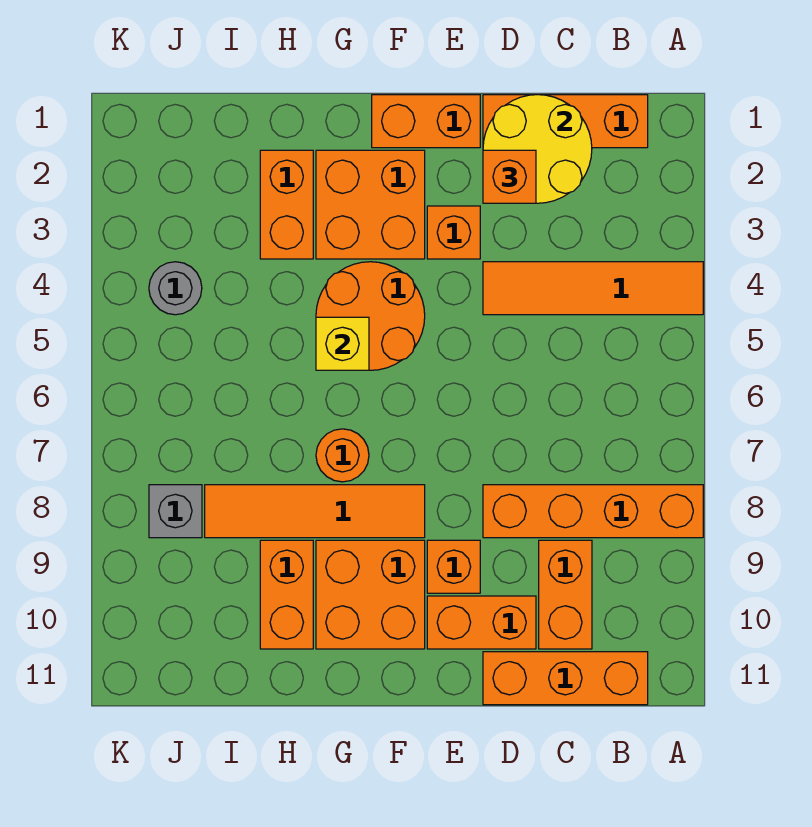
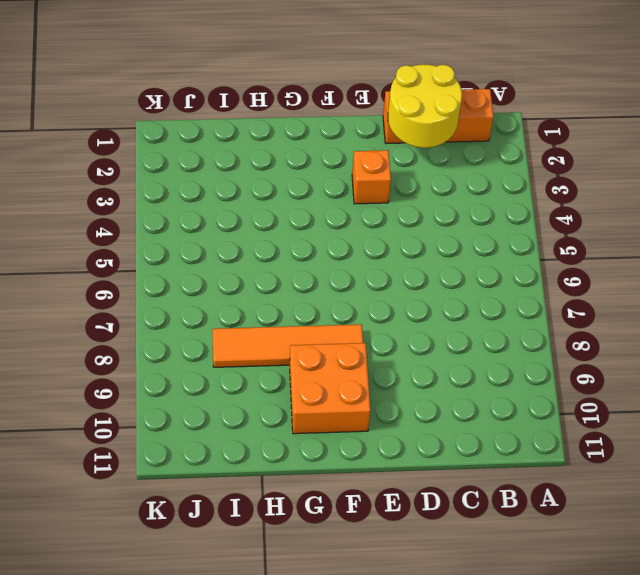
none -> orange 1x4 tile [483,262,703,315]
none -> orange 1x4 brick [483,485,703,538]
none -> orange 1x3 brick [483,652,648,705]

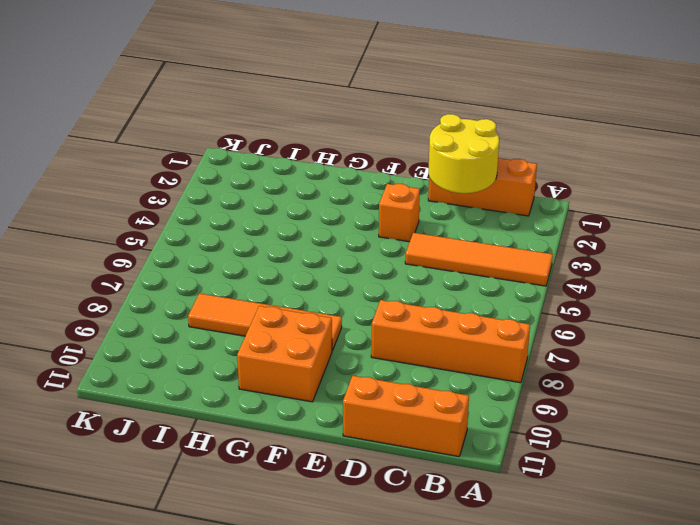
none -> orange 1x2 brick [539,540,592,649]
none -> orange 1x2 brick [427,596,536,649]
none -> orange 1x2 brick [372,95,480,148]

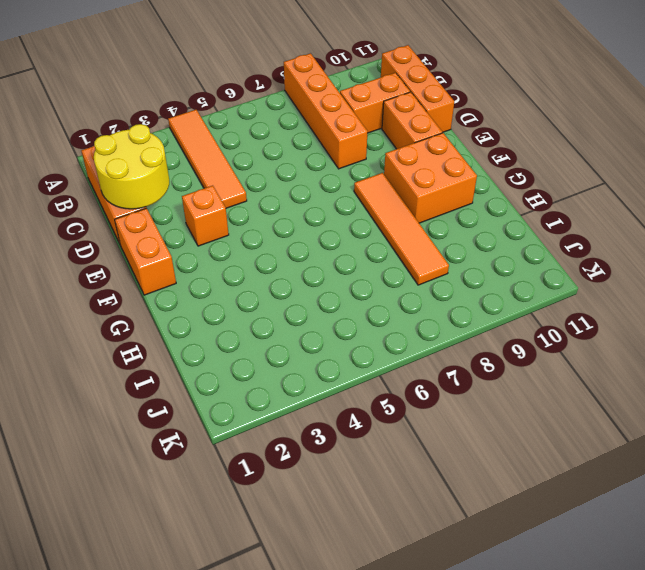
none -> orange 1x1 brick [427,540,480,593]
none -> orange 2x2 brick [316,150,425,259]
none -> orange 2x2 round brick [316,262,425,370]

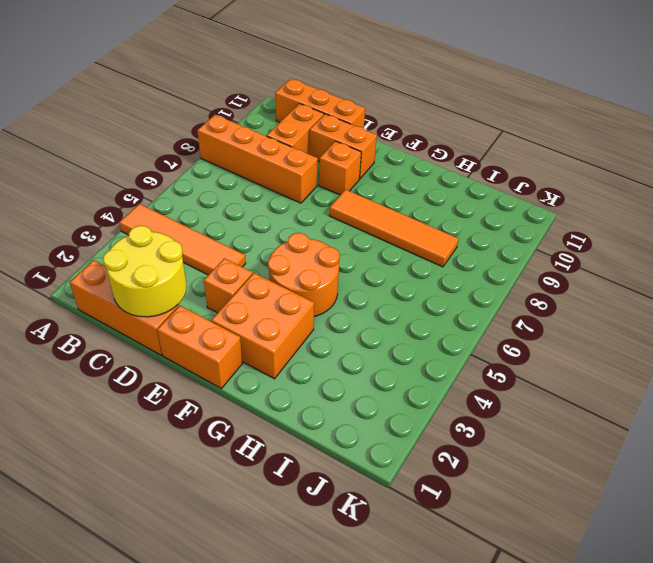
none -> orange 2x2 brick [316,540,425,649]
none -> orange 1x1 round brick [316,429,369,482]
none -> orange 1x2 brick [260,150,313,259]

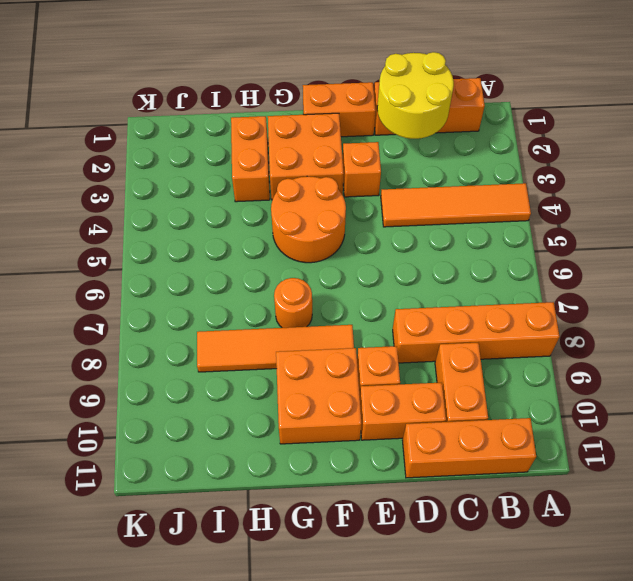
none -> orange 1x2 brick [260,540,313,649]
none -> grey 1x1 round brick [149,262,202,315]
none -> grey 1x1 brick [149,485,202,538]

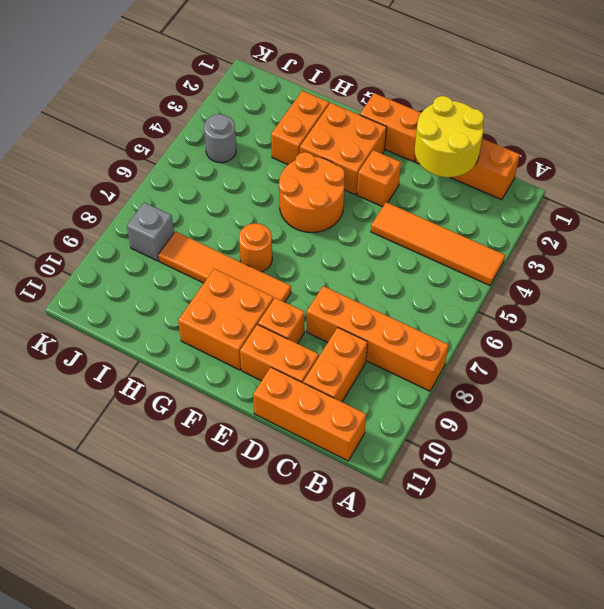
none -> orange 1x2 brick [260,540,313,649]
none -> yellow 1x1 brick [316,317,369,370]
none -> orange 1x1 brick [483,150,536,203]

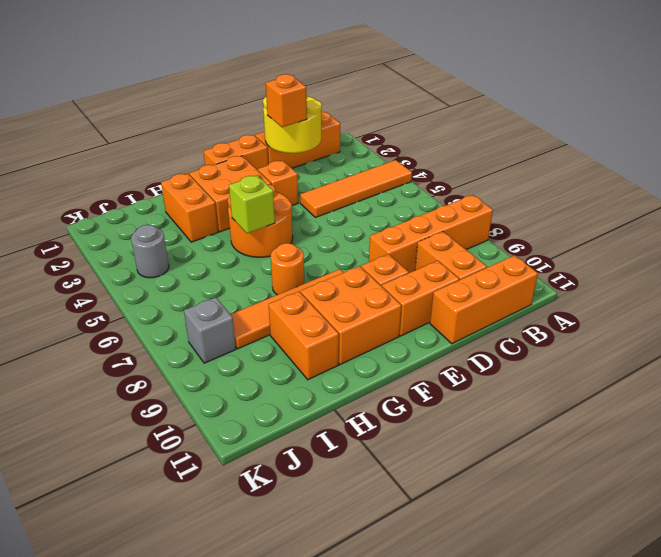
lime 1x1 brick [229,175,275,233] -> yellow 1x1 brick [316,317,369,370]

